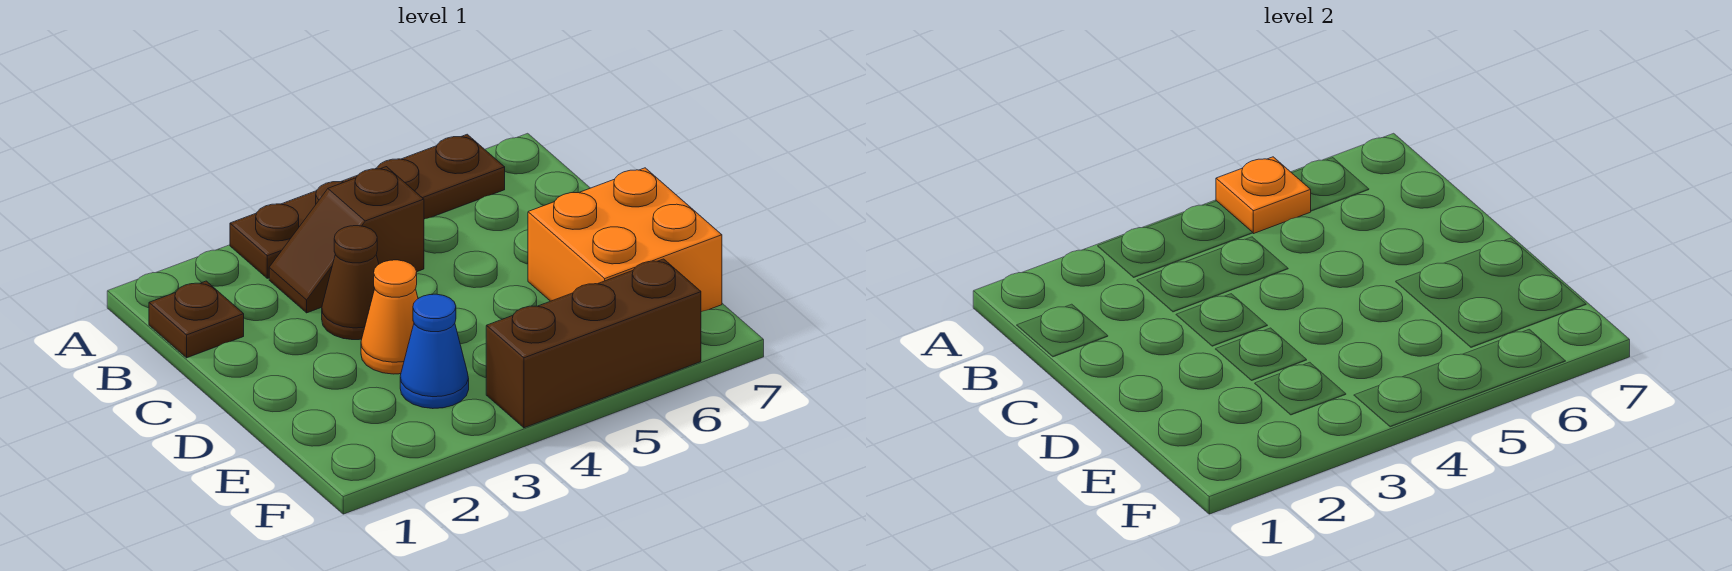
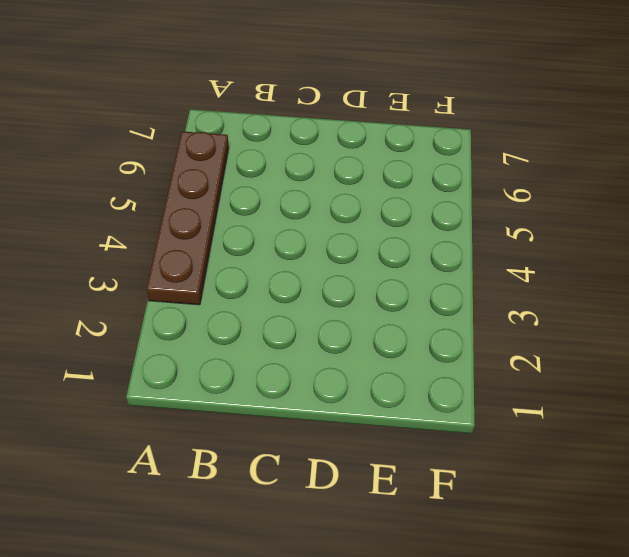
none -> brown 1x1 plate [149,281,244,358]
none -> brown 1x2 slope [269,167,424,313]

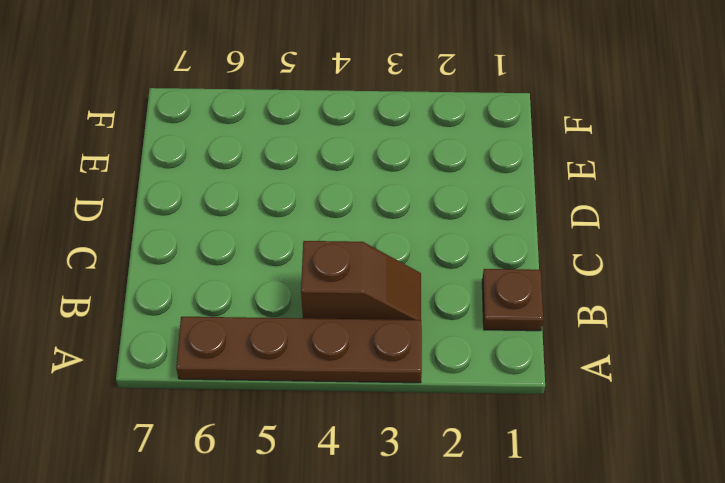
none -> brown 1x1 cone [322,226,379,340]
none -> orange 1x1 cone [361,260,418,374]

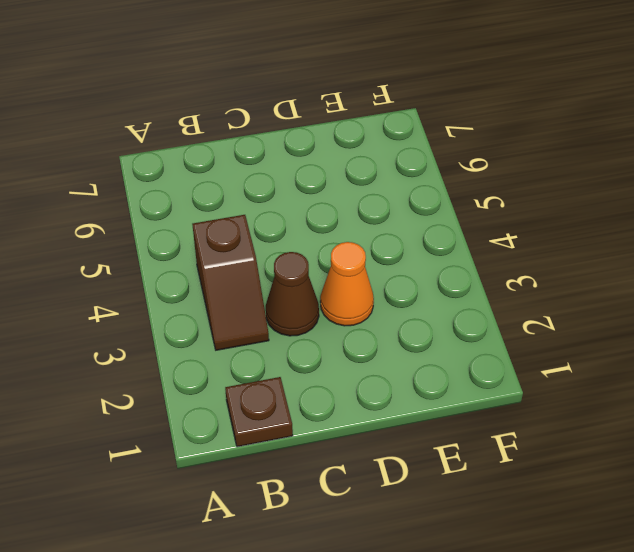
none -> brown 1x4 plate [230,134,505,278]
none -> orange 2x2 brick [528,168,722,312]

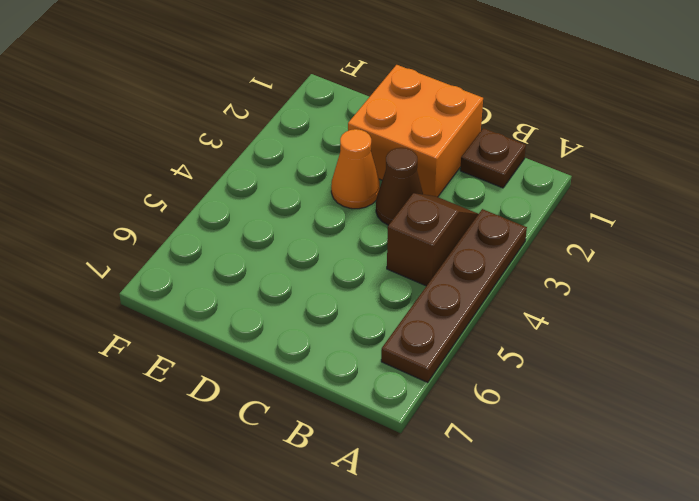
orange 2x2 brick [348,65,483,197] -> orange 2x2 brick moved to [528,168,722,312]
none -> blue 1x1 cone [400,294,469,409]
none -> brown 1x3 brick [486,259,701,428]

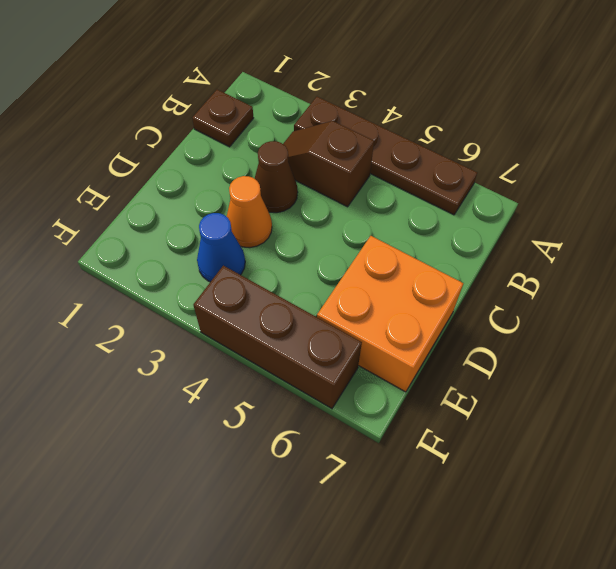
none -> orange 1x1 plate [1216,157,1311,234]

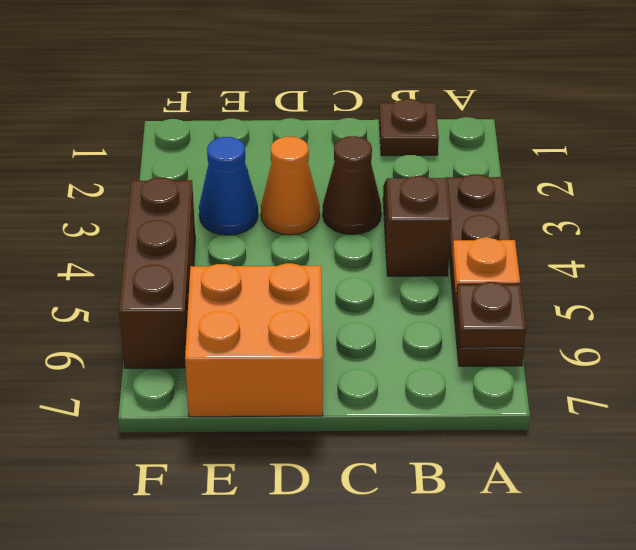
brown 1x1 plate [456,282,526,347] -> none

